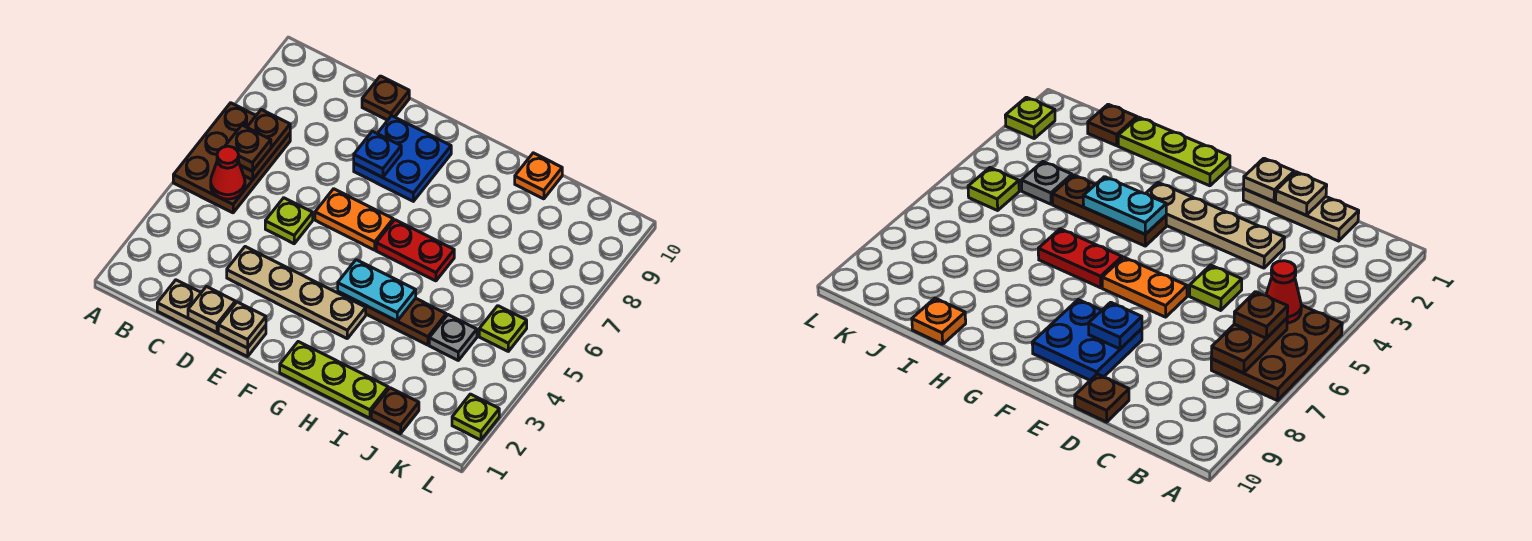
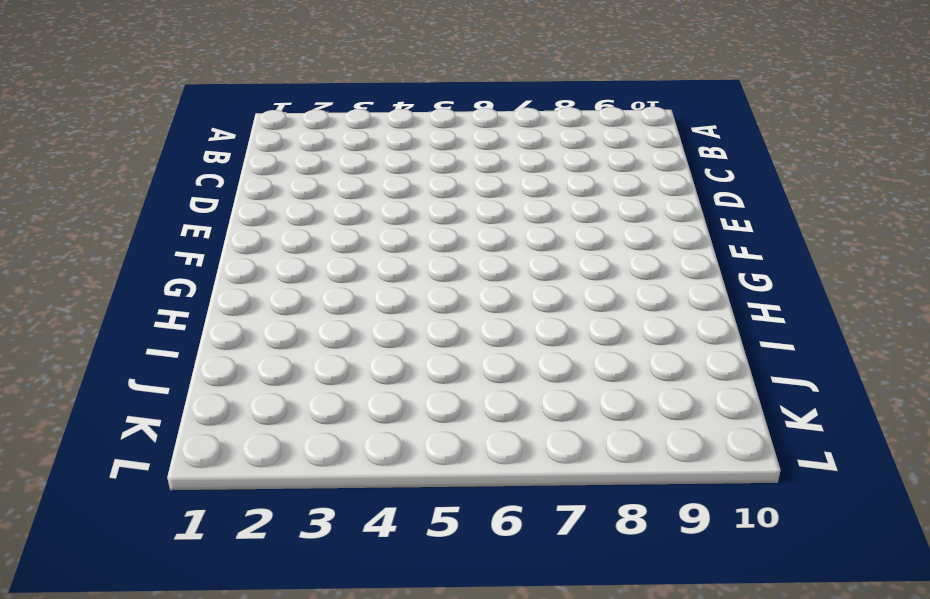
none -> brown 2x3 plate [173,103,290,213]
none -> tan 1x3 plate [157,280,266,357]
none -> tan 1x4 plate [227,247,366,338]

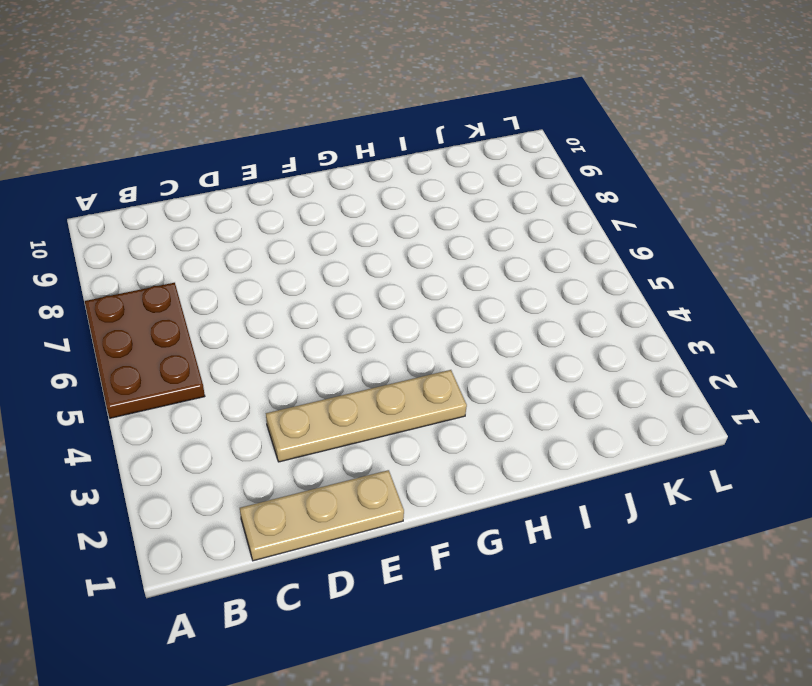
none -> lime 1x1 plate [265,198,313,244]
none -> brown 1x1 plate [362,76,409,120]
none -> orange 1x2 plate [315,189,393,250]

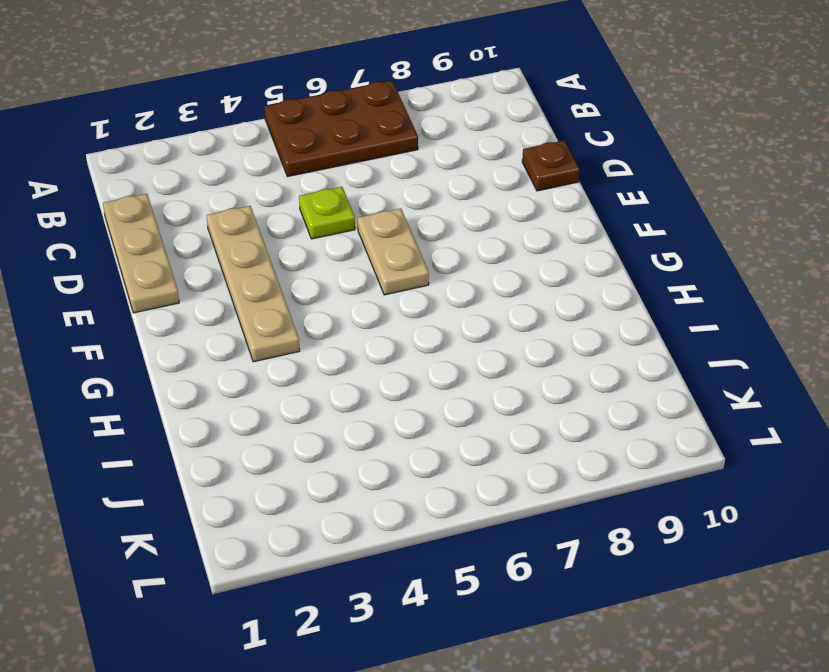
tan 1x2 plate [358,208,429,295] -> orange 1x2 plate [315,189,393,250]
none -> blue 2x2 plate [354,116,451,201]
none -> lime 1x3 plate [280,342,388,418]
none -> brown 1x3 plate [338,292,446,345]

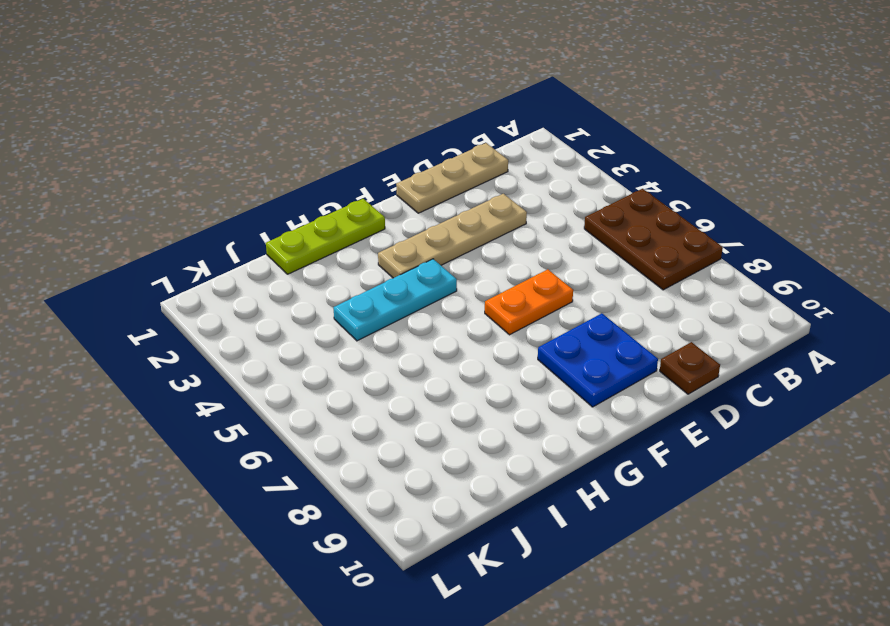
cyan 1x3 plate [333,259,457,341] -> brown 1x3 plate [338,292,446,345]
none -> lime 1x1 plate [265,198,313,244]
none -> red 1x2 plate [376,220,454,281]
none -> orange 1x1 plate [515,153,562,199]

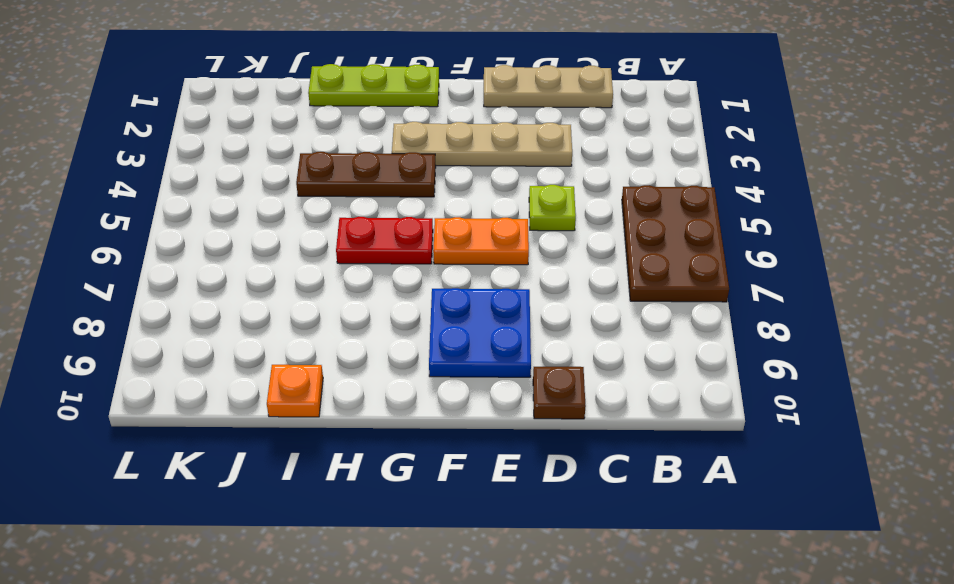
none -> brown 1x1 plate [371,388,419,434]
none -> grey 1x1 plate [429,315,477,360]
none -> lime 1x1 plate [479,306,527,351]

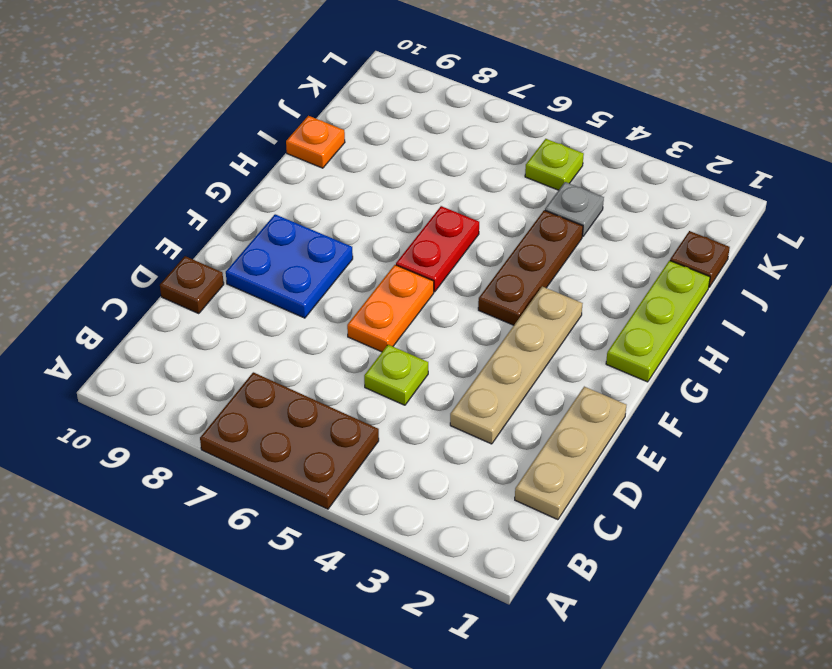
none -> lime 1x1 plate [452,394,499,440]
none -> red 1x1 cone [211,146,245,199]
none -> brown 1x2 plate [240,109,290,180]

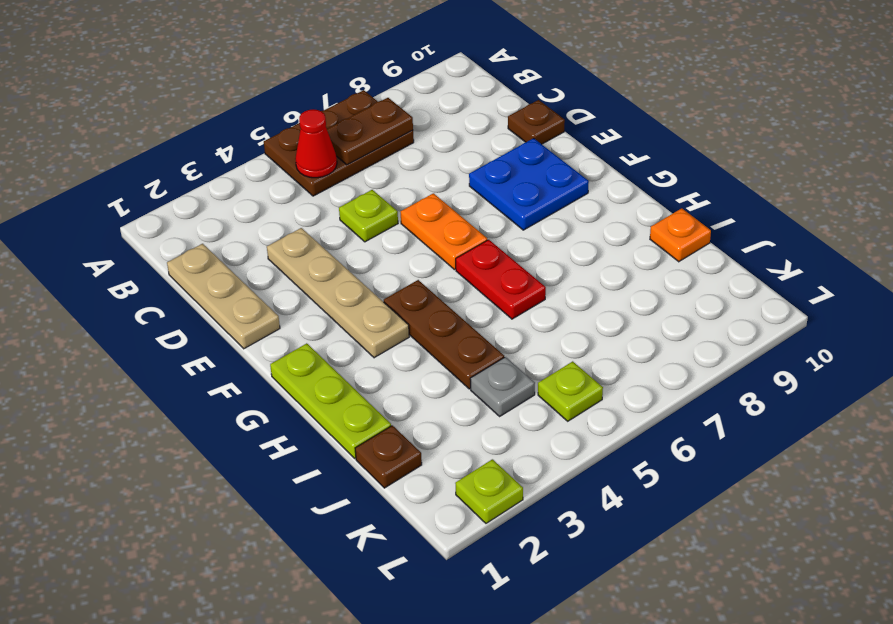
none -> tan 1x1 plate [188,287,235,333]
none -> tan 1x1 plate [218,302,266,348]
none -> blue 1x1 plate [354,131,401,177]

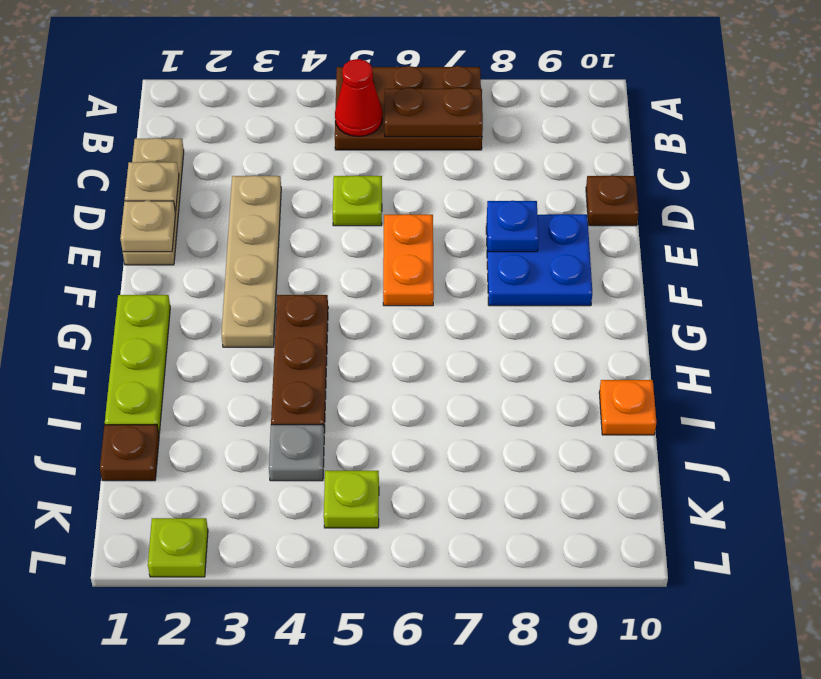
none -> red 1x2 plate [376,220,454,281]
none -> cyan 1x2 plate [338,260,416,321]
none -> brown 1x1 plate [225,125,271,171]

